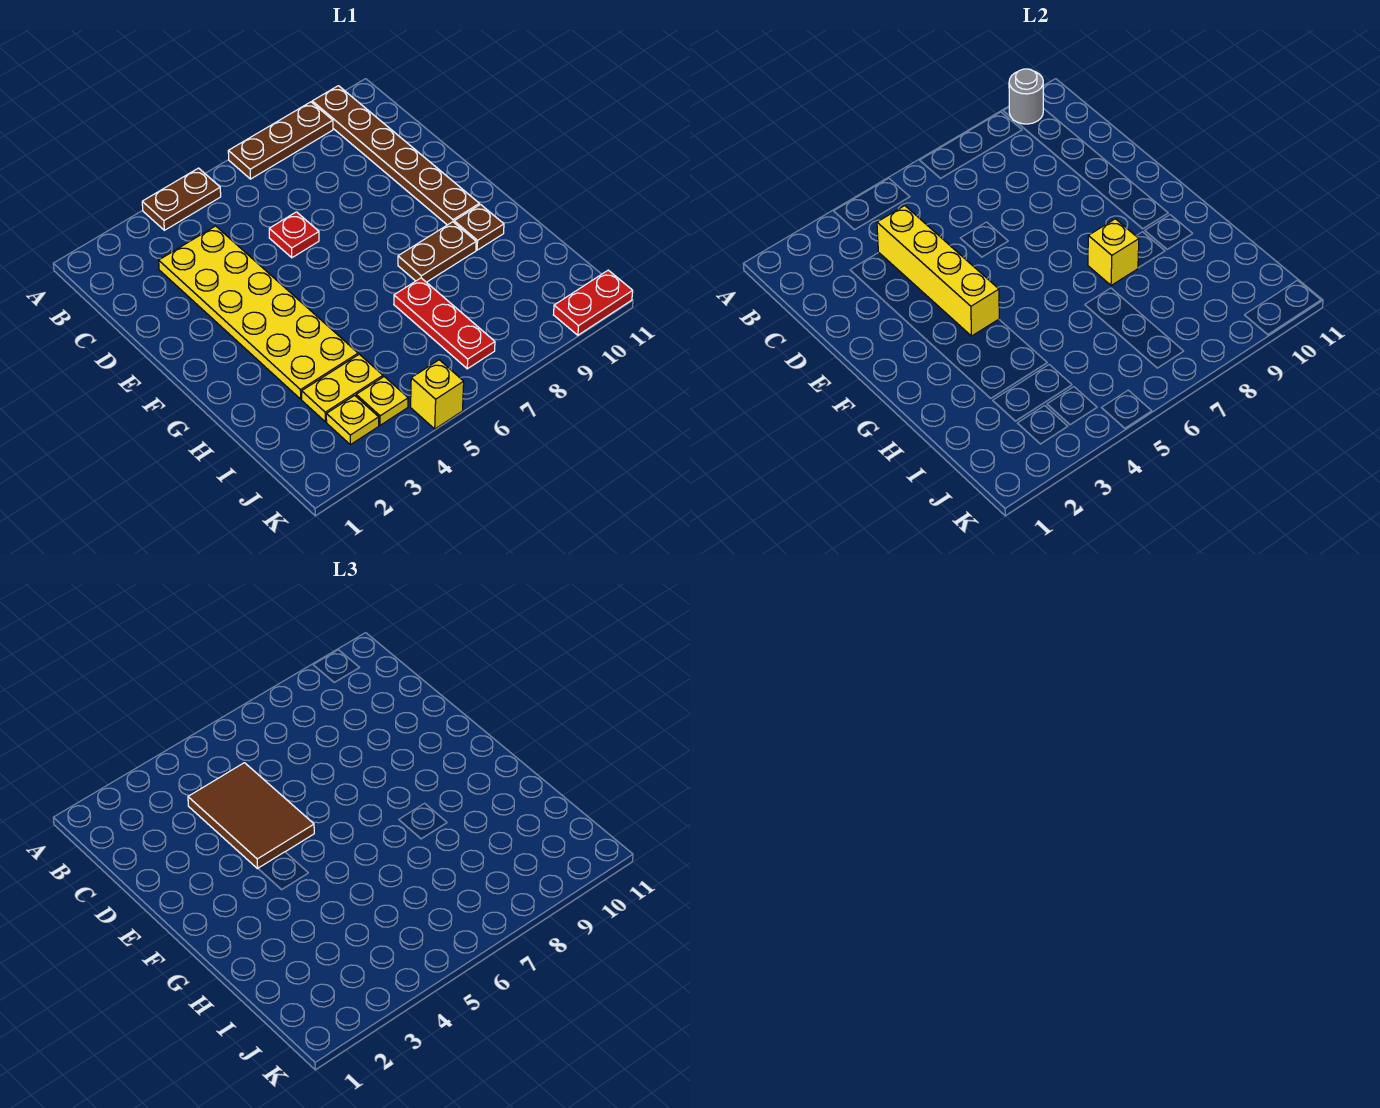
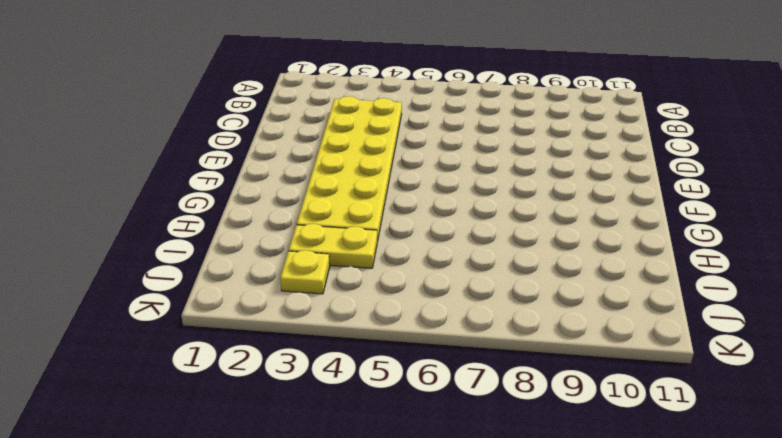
none -> brown 1x2 plate [142,168,221,230]
none -> brown 1x3 plate [228,102,333,179]
none -> brown 1x6 plate [312,86,479,225]

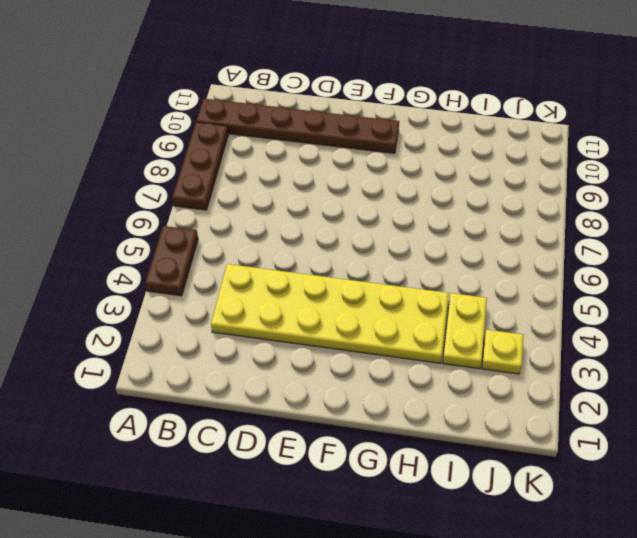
none -> red 1x1 plate [269,212,319,258]
none -> brown 1x2 plate [398,222,476,282]
none -> brown 1x1 plate [454,205,504,250]

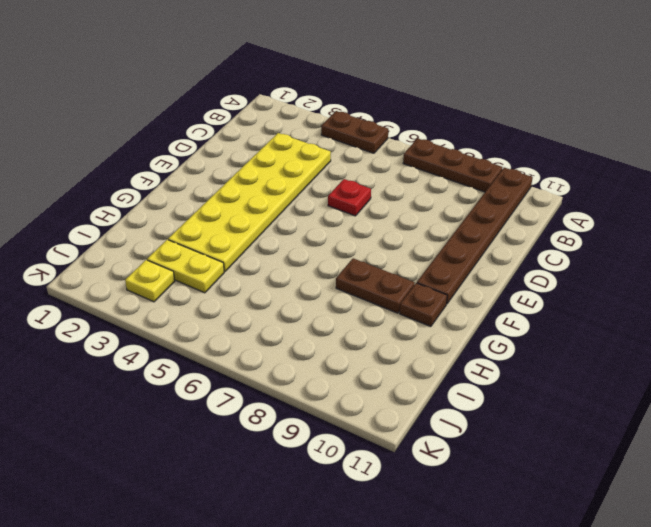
none -> red 1x3 plate [394,278,495,369]
none -> yellow 1x1 plate [356,377,408,425]
none -> yellow 1x1 brick [411,360,464,429]

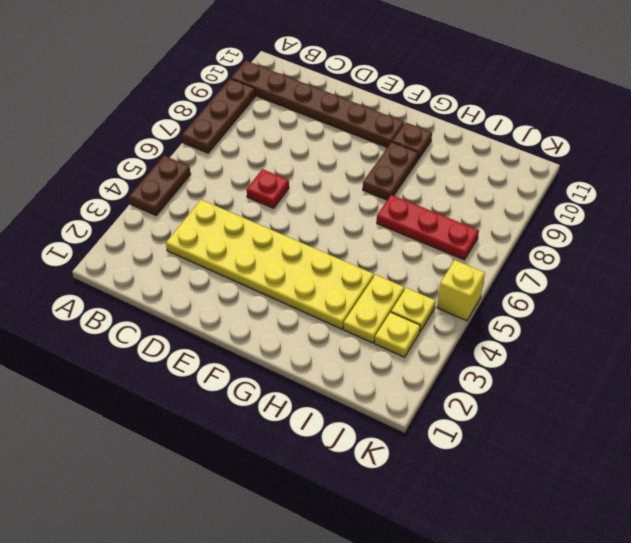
none -> red 1x2 plate [553,270,633,335]
none -> grey 1x1 round brick [1009,69,1043,124]
none -> yellow 1x4 brick [877,206,999,336]

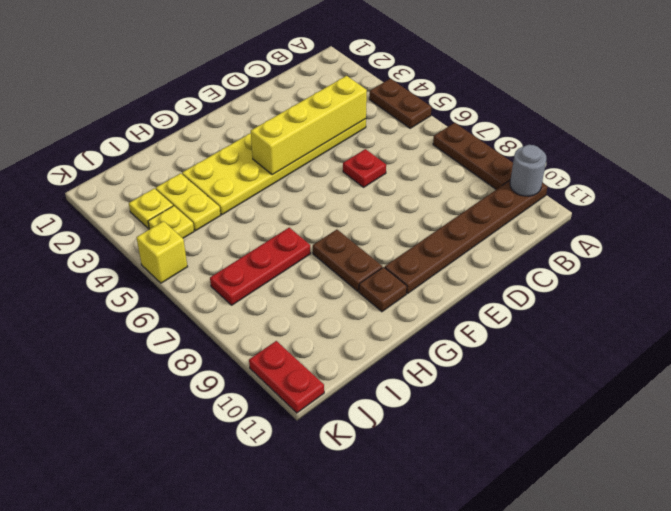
none -> yellow 1x1 brick [1088,219,1139,285]
none -> brown 2x3 tile [188,763,314,869]

